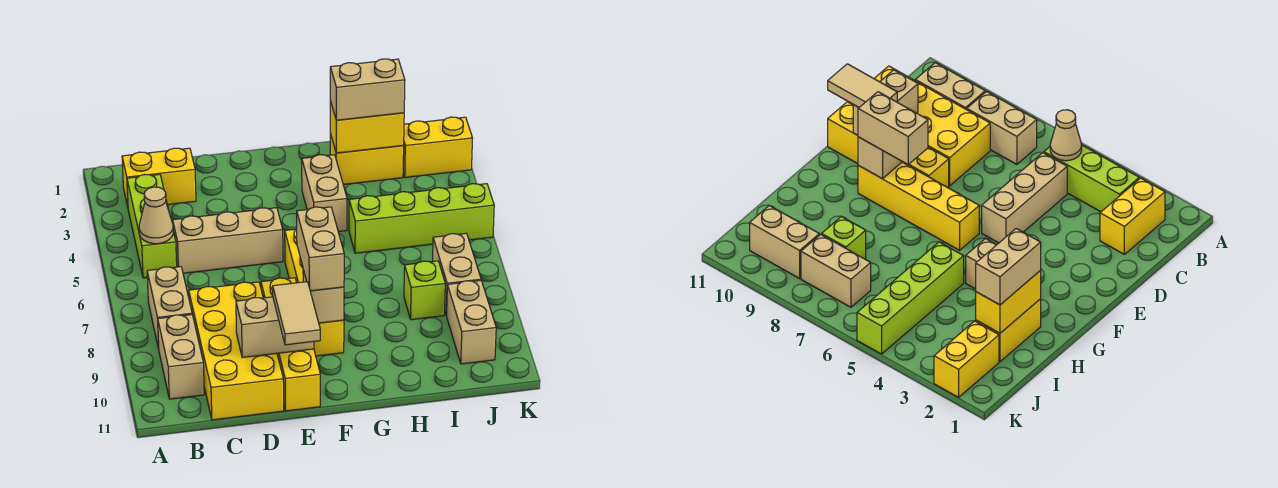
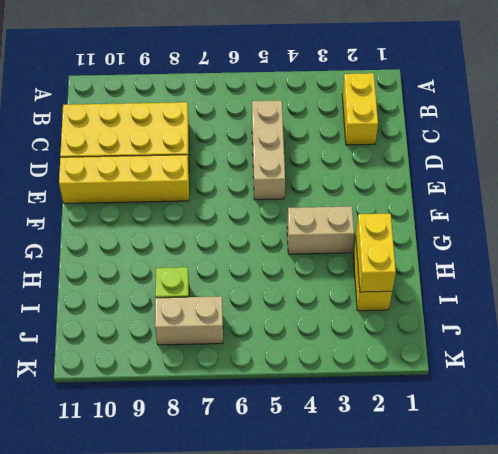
none -> lime 1x3 brick [127,175,177,278]
none -> tan 1x2 brick [147,267,192,349]
none -> tan 1x2 brick [158,315,204,399]

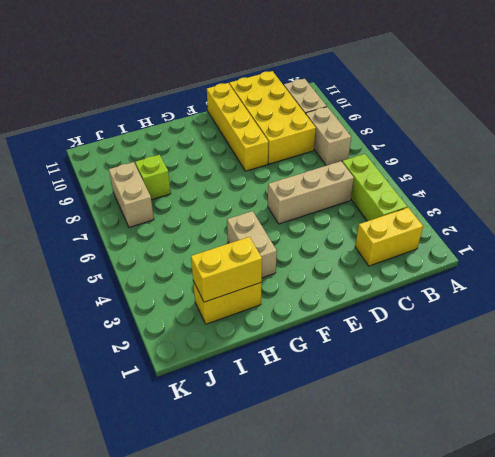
none -> yellow 1x4 brick [285,229,344,356]
none -> lime 1x4 brick [349,184,494,253]
none -> yellow 1x2 brick [403,117,473,177]

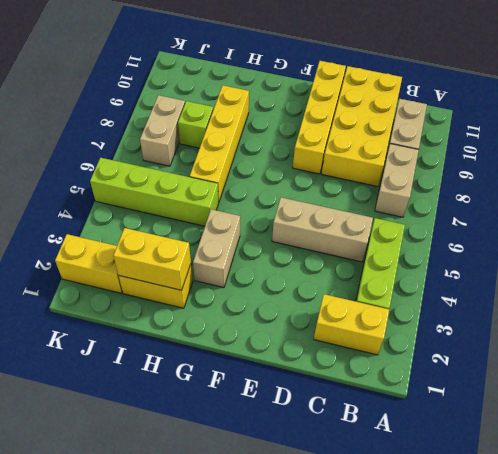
yellow 1x4 brick [190,85,249,202] -> yellow 1x4 brick moved to [285,229,344,356]
none -> tan 1x2 brick [446,281,496,364]
none -> tan 1x1 cone [139,187,173,244]
none -> tan 1x2 brick [236,297,314,358]

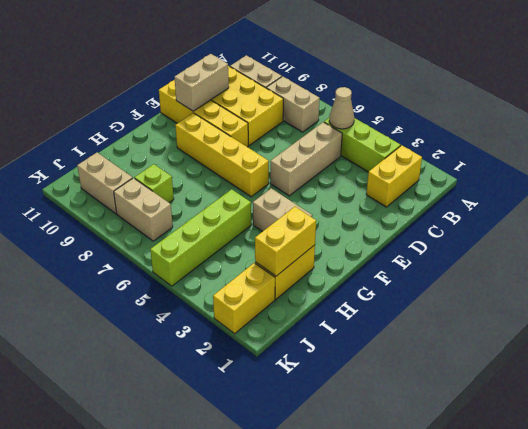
none -> tan 1x1 brick [303,270,344,323]
none -> tan 1x2 tile [273,282,320,345]
none -> tan 1x2 brick [297,207,344,291]

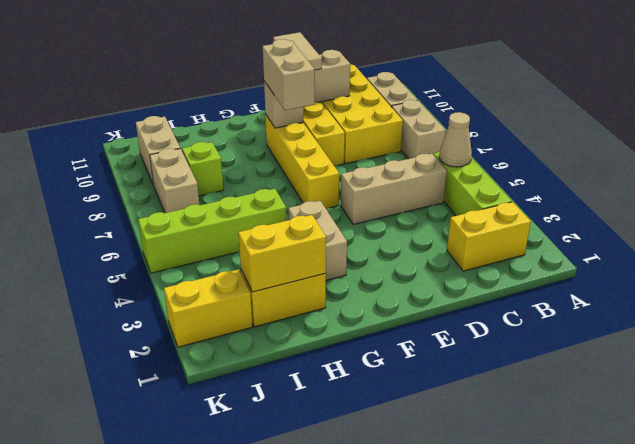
none -> tan 1x2 brick [330,59,405,120]

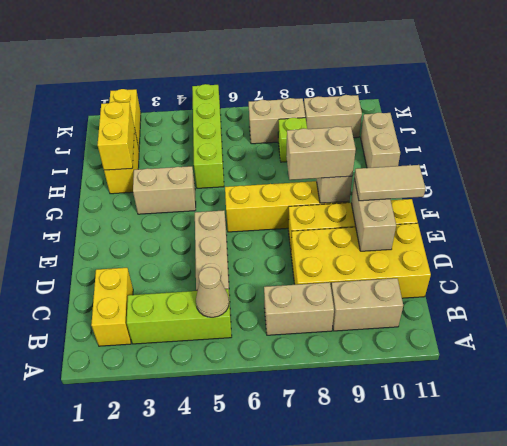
tan 1x2 brick [361,113,400,168] -> tan 1x2 brick moved to [330,59,405,120]

